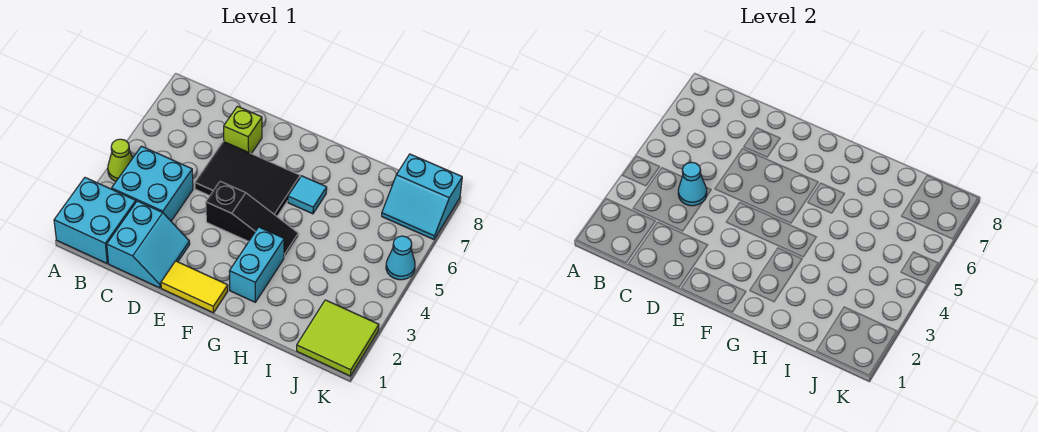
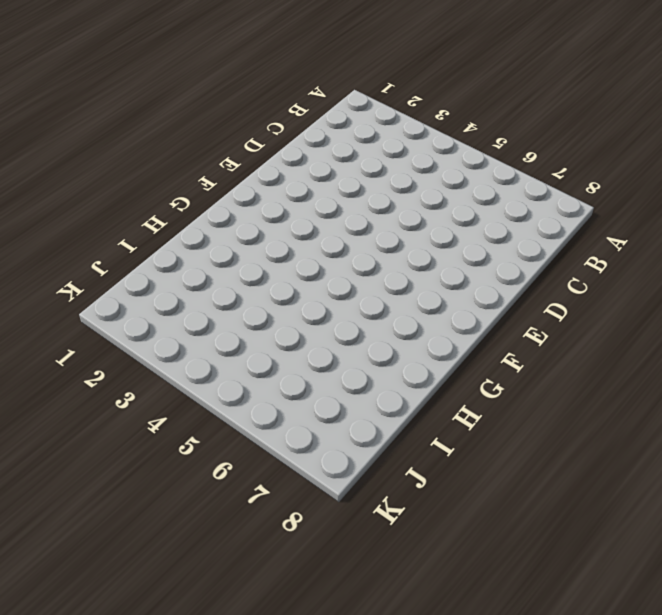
none -> cyan 2x2 brick [54,178,136,263]
none -> lime 1x1 cone [108,139,132,181]
none -> cyan 2x2 brick [112,146,193,221]

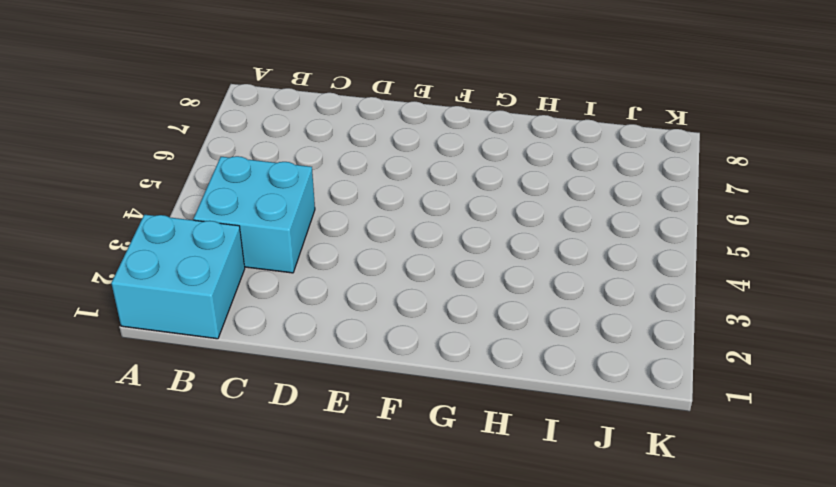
none -> lime 1x1 cone [108,139,132,181]
none -> cyan 2x2 slope [107,201,190,288]
none -> black 2x3 tile [195,141,300,216]

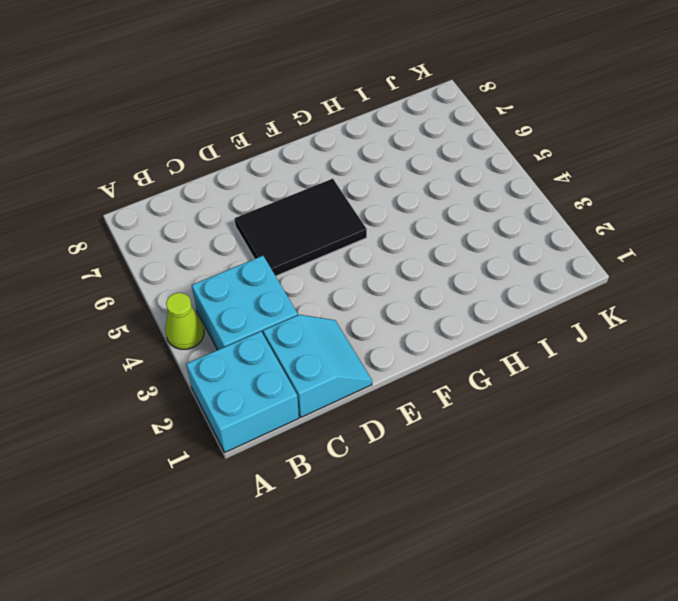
none -> lime 1x1 brick [224,106,262,154]
none -> yellow 1x2 tile [161,261,228,313]
none -> black 1x3 slope [206,181,298,258]

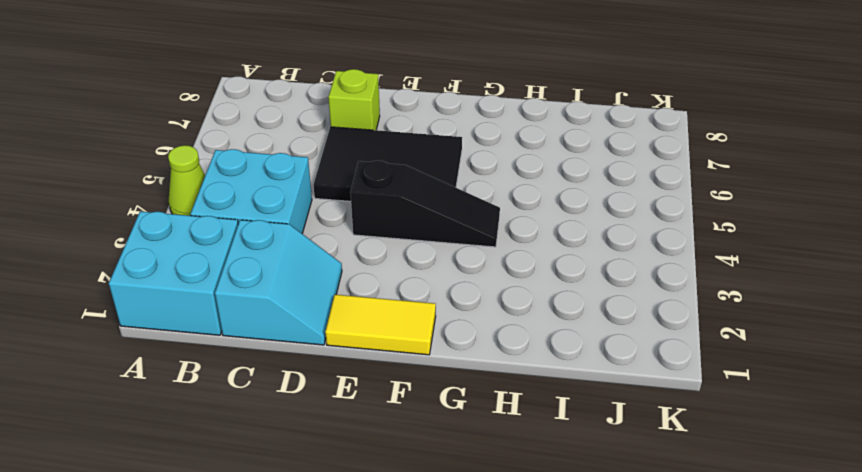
none -> cyan 1x2 brick [229,227,284,302]
none -> cyan 1x1 tile [288,176,327,214]
none -> lime 2x2 tile [297,300,379,376]

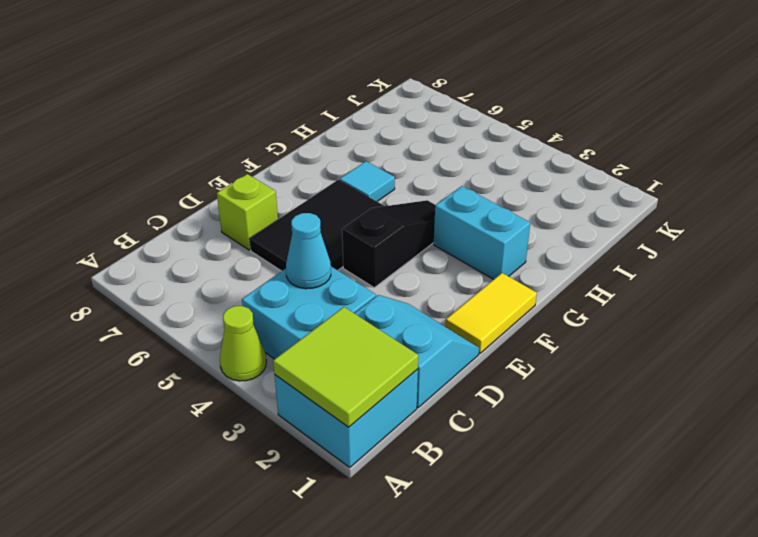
lime 2x2 tile [273,307,418,427] -> lime 2x2 tile moved to [297,300,379,376]
none -> cyan 2x2 slope [382,154,462,239]
none -> cyan 1x1 cone [386,236,415,280]

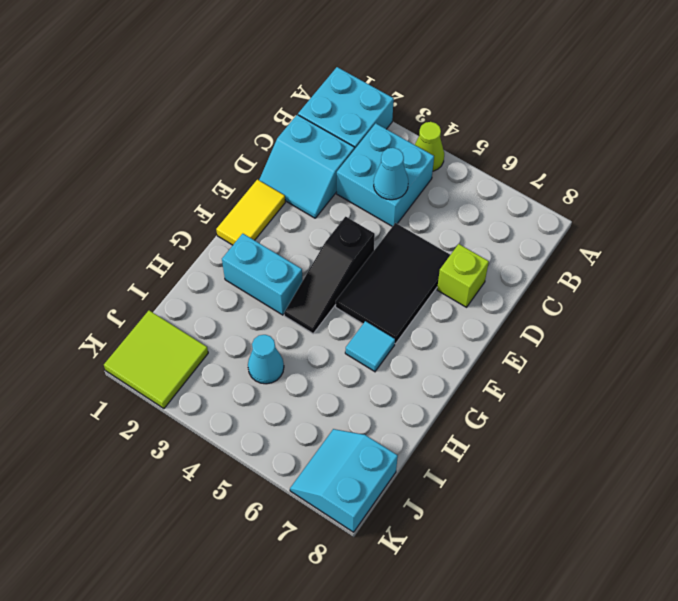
cyan 1x1 cone [248,335,284,384] -> cyan 1x1 cone moved to [386,236,415,280]

